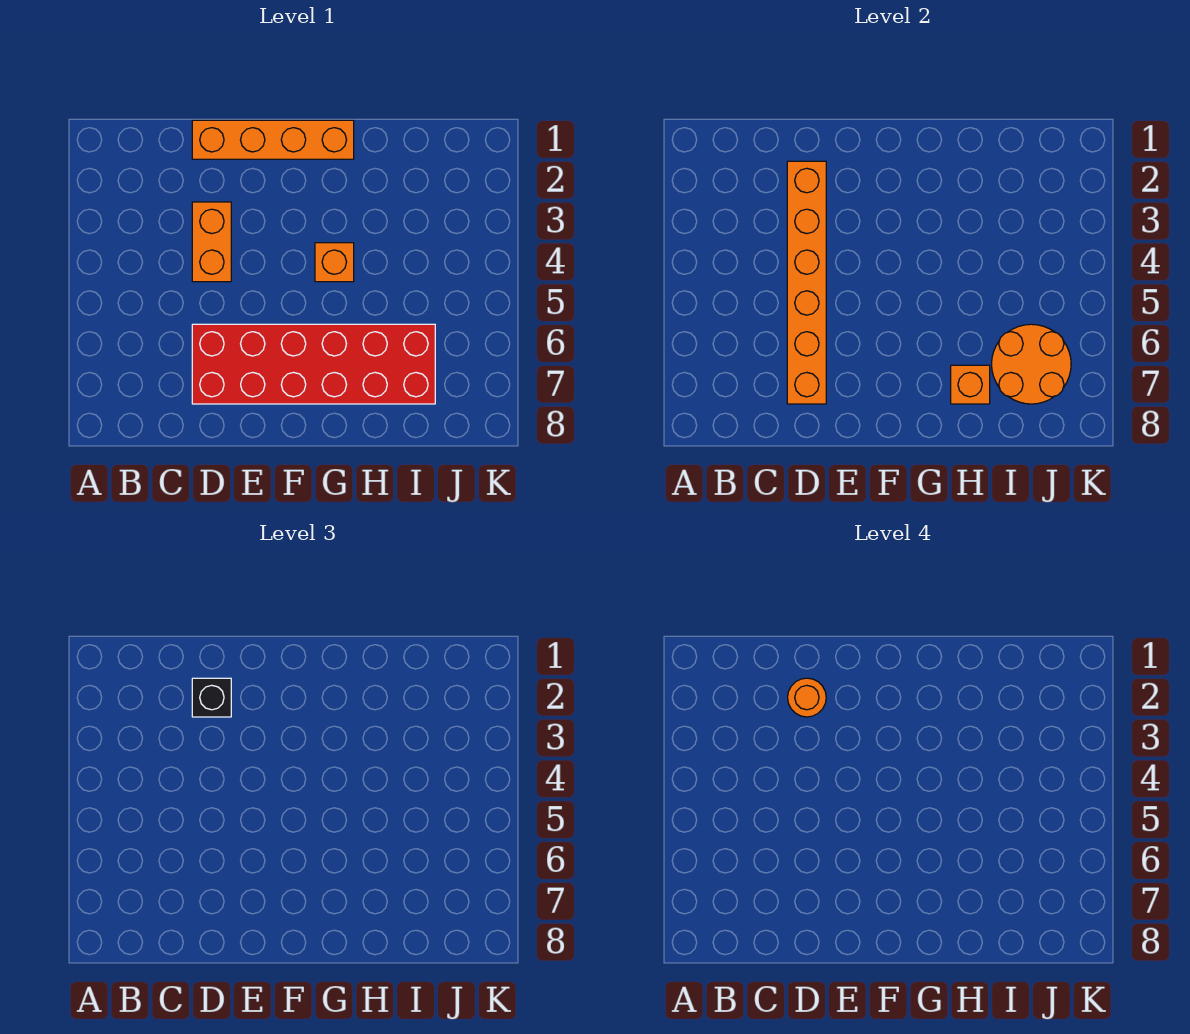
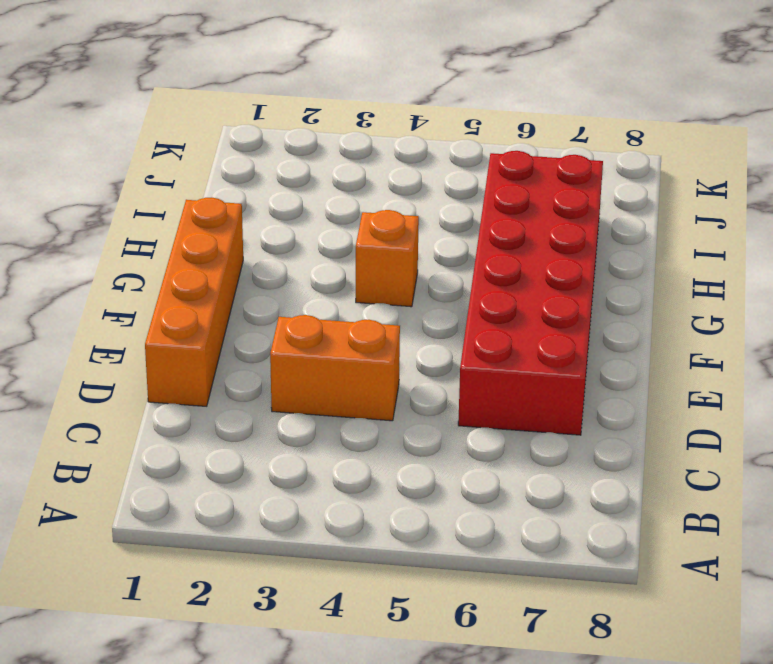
none -> orange 1x6 brick [787,161,826,404]
none -> orange 1x1 brick [951,365,990,404]

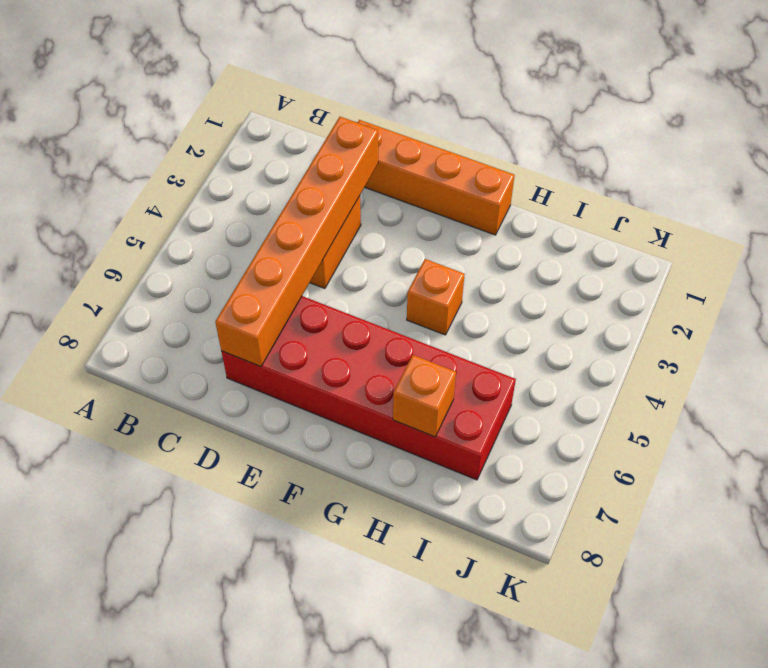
none -> orange 2x2 round brick [992,324,1071,404]
none -> black 1x1 brick [192,678,231,717]

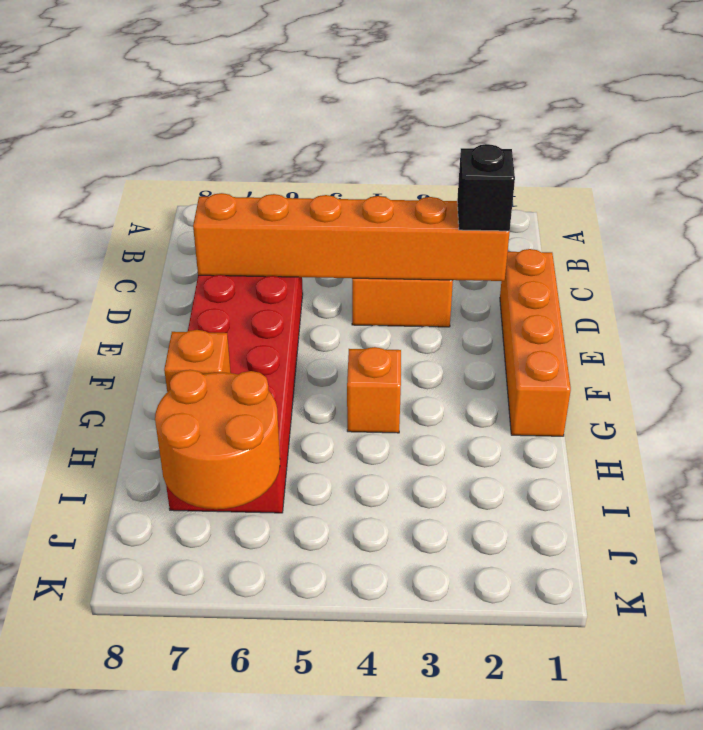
none -> orange 1x1 round brick [788,678,826,717]

